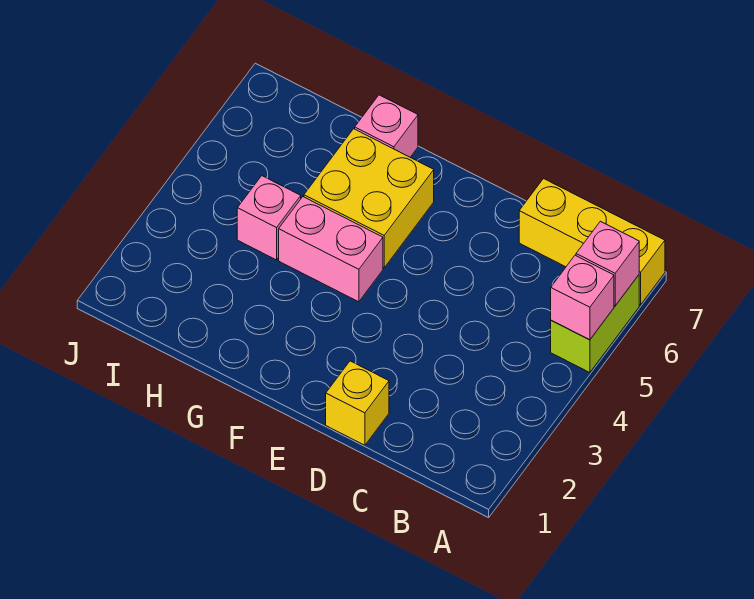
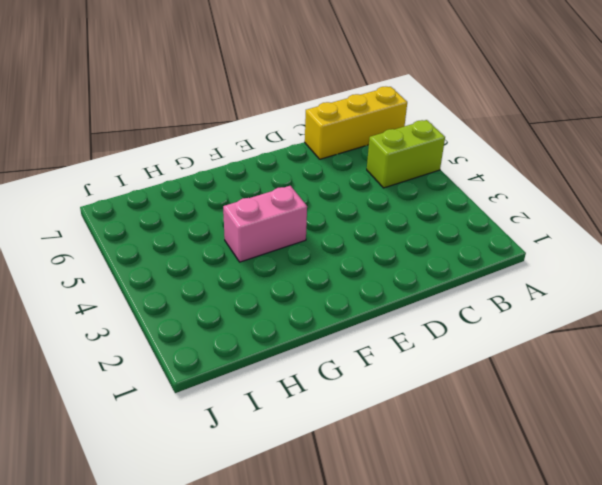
lime 1x2 brick [367,120,445,188] -> lime 1x2 brick turned to [551,275,639,373]
none -> yellow 1x1 brick [326,361,389,445]
none -> yellow 2x2 brick [304,129,434,268]

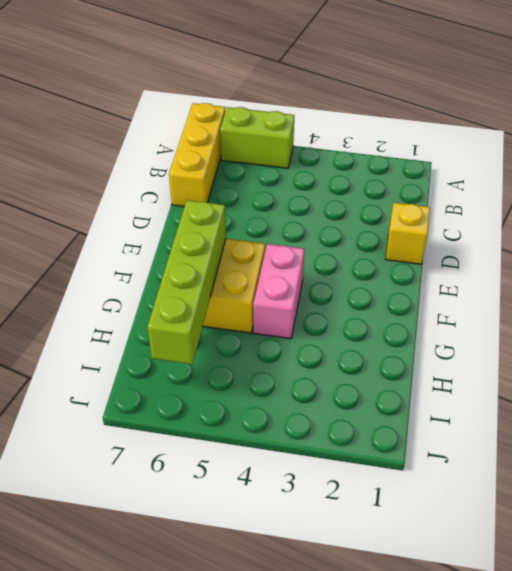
lime 1x4 brick [147,200,226,364] -> none
none -> pink 1x1 brick [355,95,418,157]
none -> pink 1x1 brick [237,176,301,260]

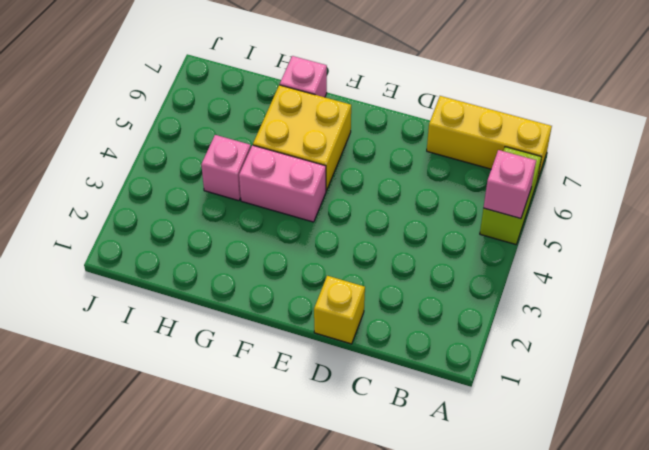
none -> pink 1x1 brick [576,221,639,306]

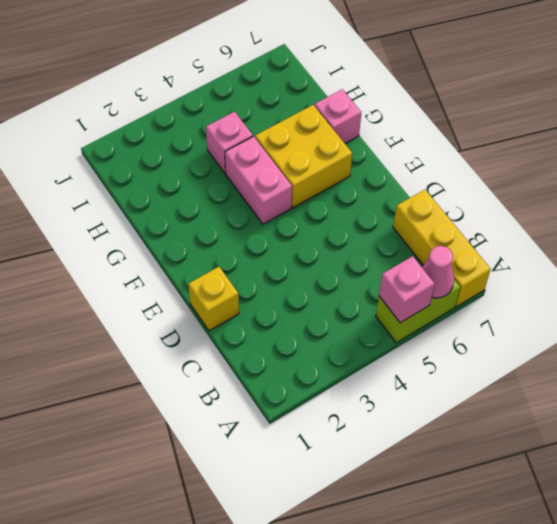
pink 1x1 cone [422,246,454,298] -> pink 1x1 brick [576,221,639,306]

